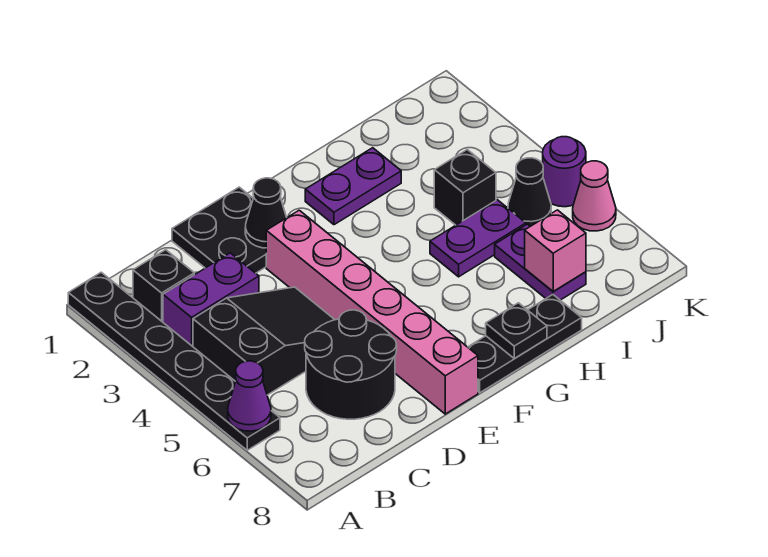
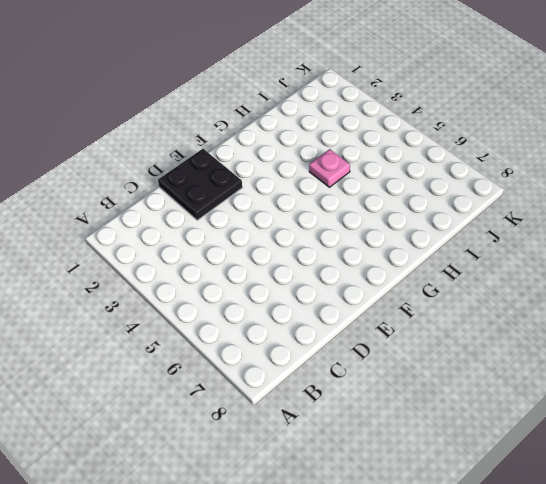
pink 1x1 plate [309,149,350,187] -> none
none -> black 1x6 plate [68,272,280,450]
none -> black 1x1 brick [133,250,194,322]
none -> purple 1x2 brick [163,253,259,346]

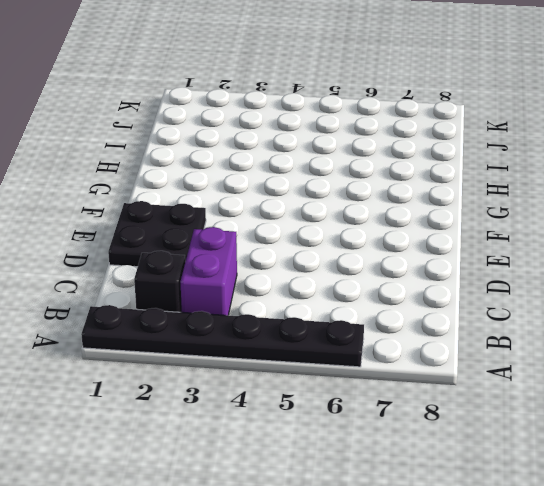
none -> black 2x3 slope [193,287,335,395]
none -> black 2x2 round brick [305,310,397,419]
none -> pink 1x6 brick [266,210,478,414]

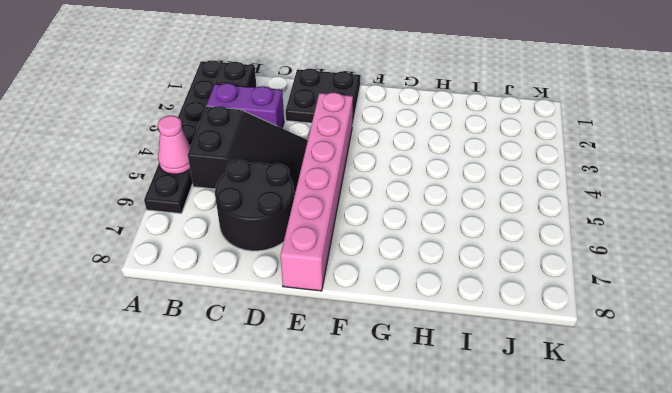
pink 1x1 cone [158,115,191,174] -> pink 1x1 cone moved to [573,161,616,231]
none -> black 1x3 plate [468,295,582,393]
none -> purple 1x2 plate [305,148,401,225]
none -> purple 1x2 plate [430,200,526,277]

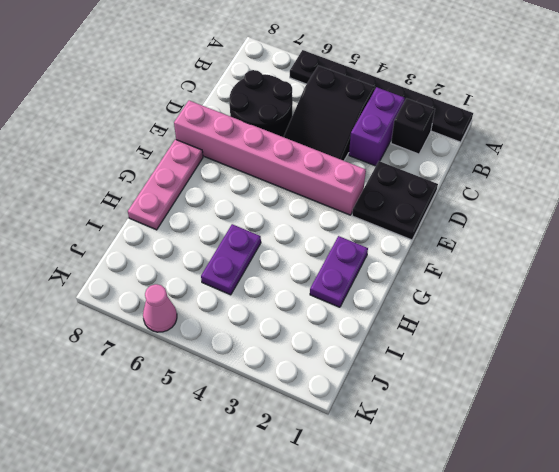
pink 1x3 plate [128,139,203,230] -> black 1x3 plate [468,295,582,393]
none -> black 1x1 brick [434,150,496,225]
none -> purple 1x2 plate [495,224,586,300]
none -> black 1x1 cone [508,158,551,226]

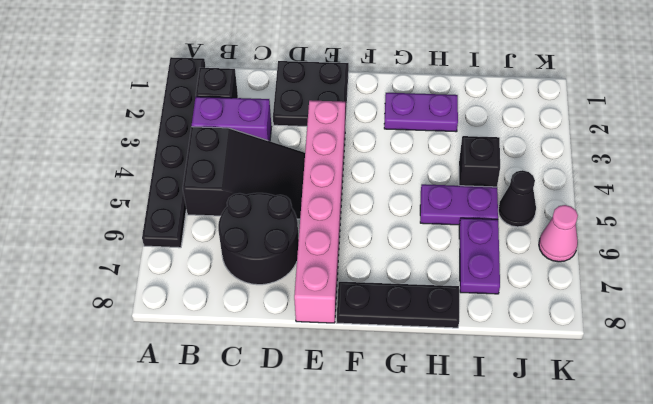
none -> purple 1x1 round brick [543,137,586,207]
none -> purple 1x1 cone [228,361,271,431]
none -> black 1x1 cone [245,178,287,248]

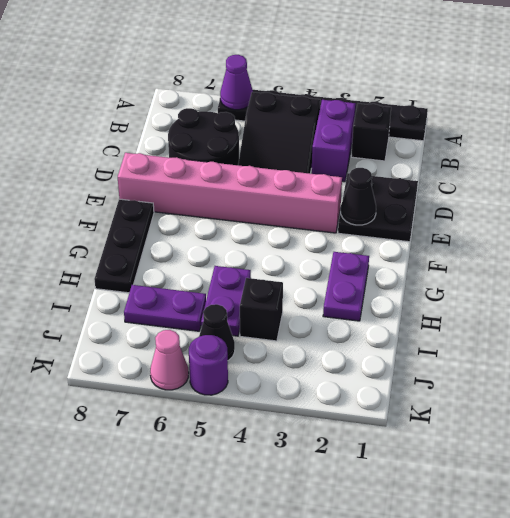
none -> black 1x1 plate [486,303,547,359]
none -> pink 1x1 brick [525,210,586,292]

